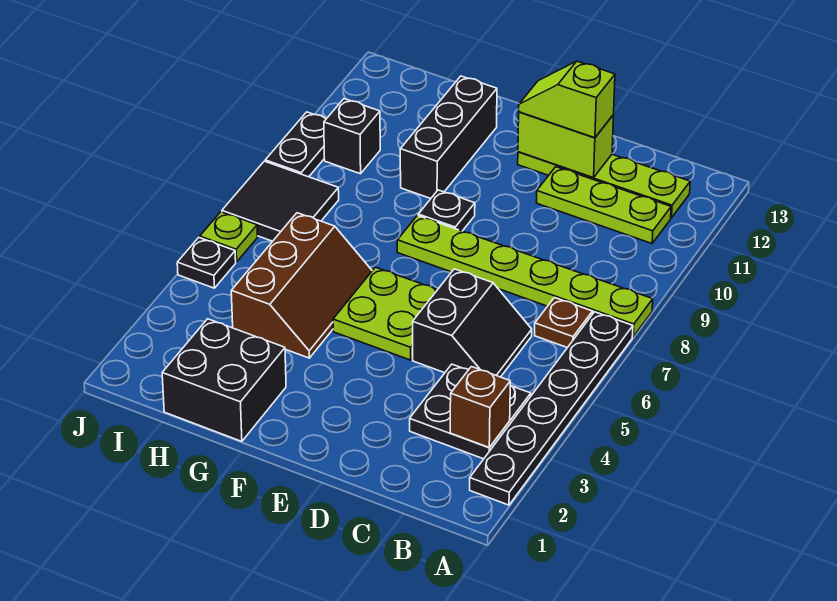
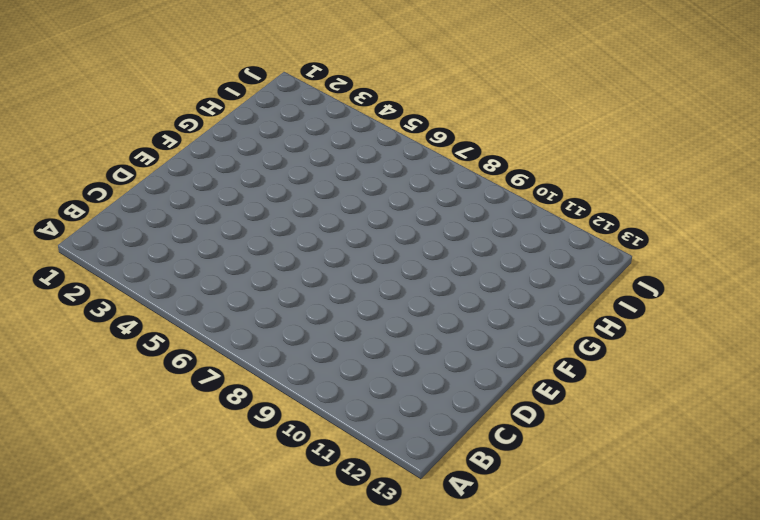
none -> black 1x6 plate [470,312,633,505]
none -> lime 1x6 plate [397,216,653,337]
none -> black 2x2 plate [410,364,531,459]

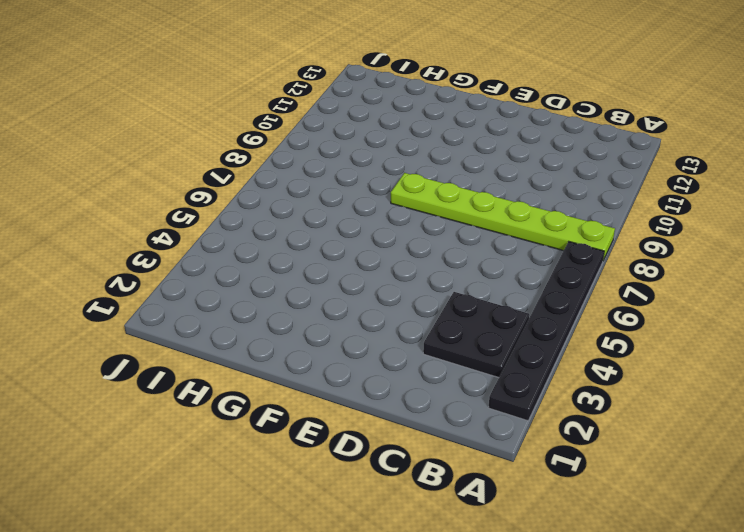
none -> brown 1x1 plate [535,298,592,348]
none -> lime 1x3 plate [536,167,671,243]
none -> lime 1x4 plate [518,152,690,218]

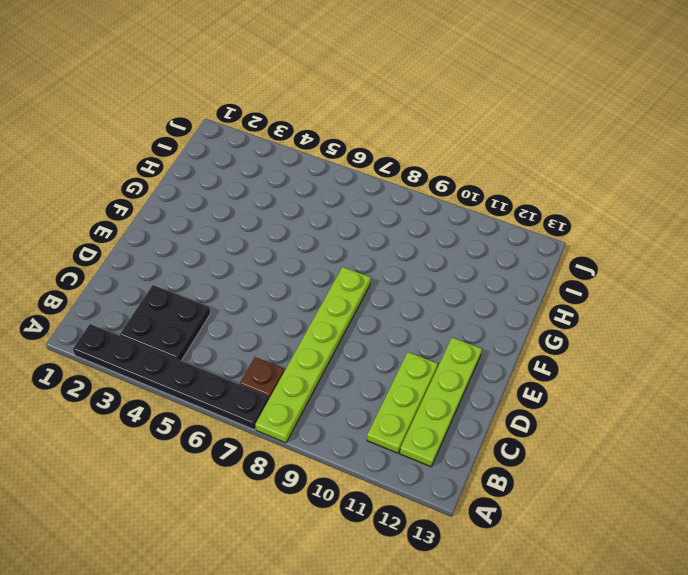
none -> black 2x2 slope [413,269,532,377]
none -> lime 2x2 plate [333,267,437,360]
none -> black 1x1 plate [418,190,475,231]

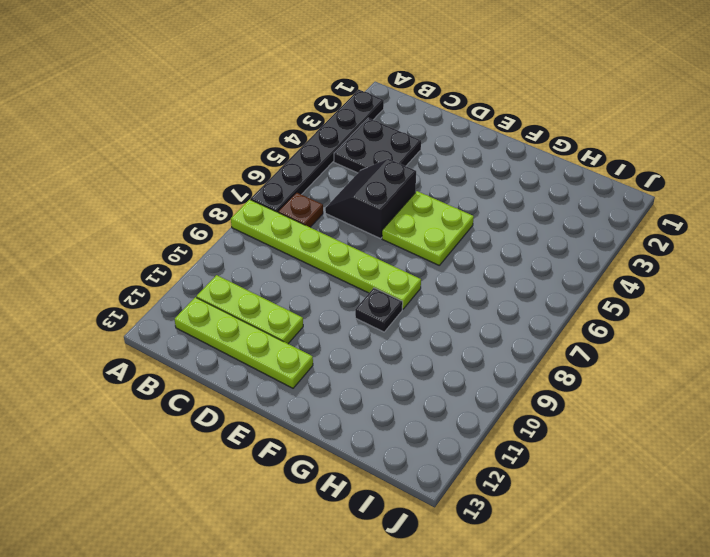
none -> black 2x2 brick [162,319,286,441]
none -> brown 2x3 slope [231,213,372,358]
none -> black 1x3 brick [400,76,497,198]

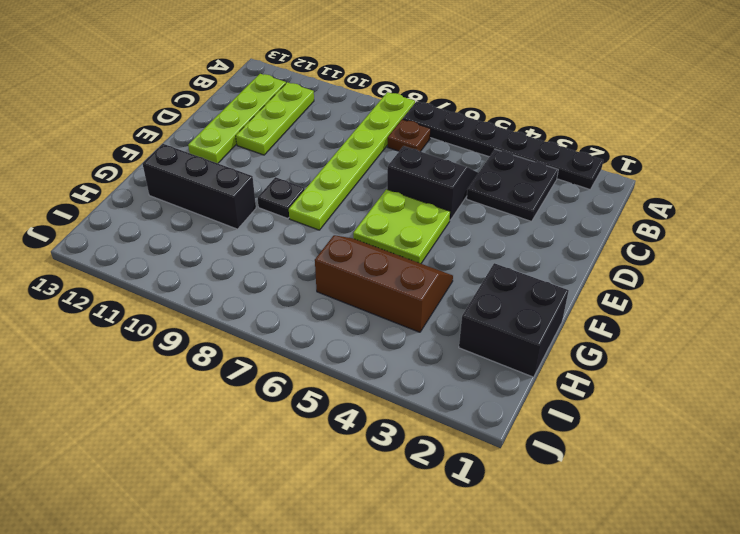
none -> black 2x2 tile [222,161,339,241]
none -> black 1x1 brick [324,99,380,174]
none -> black 1x1 plate [177,238,236,288]

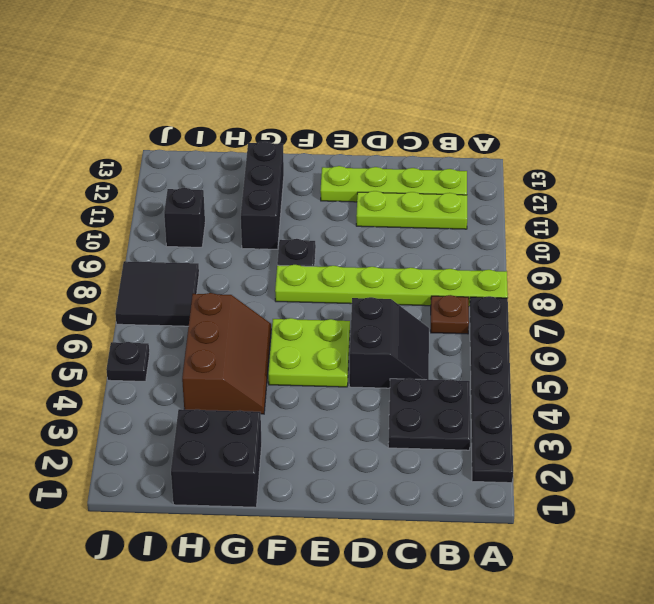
none -> lime 1x1 plate [200,212,258,262]
none -> black 1x2 plate [265,112,326,177]
none -> brown 1x1 brick [450,367,510,447]

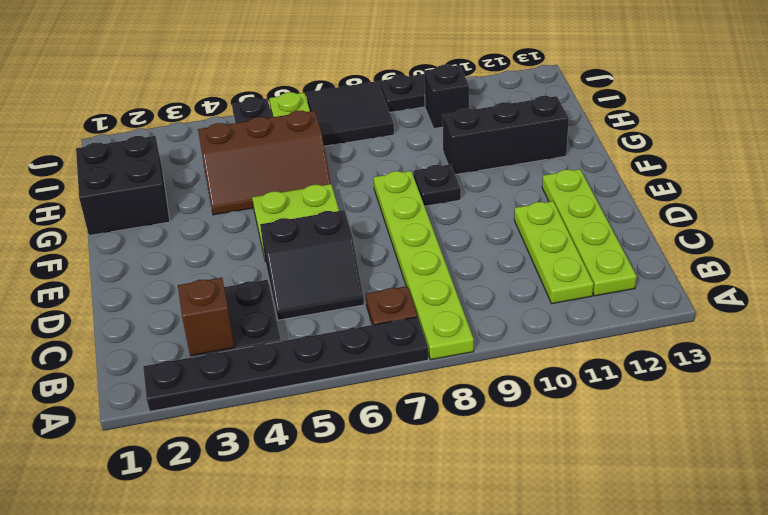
none -> lime 1x2 brick [518,112,614,178]
none -> lime 1x2 slope [519,61,615,138]

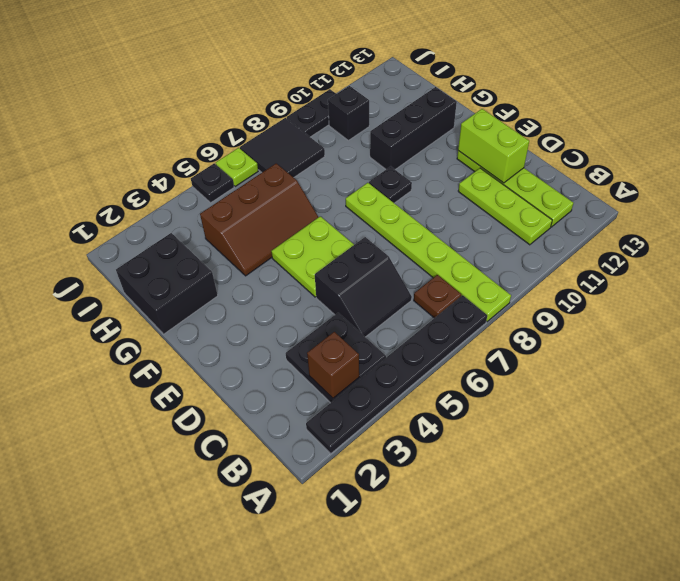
none -> lime 1x2 slope [519,61,615,138]

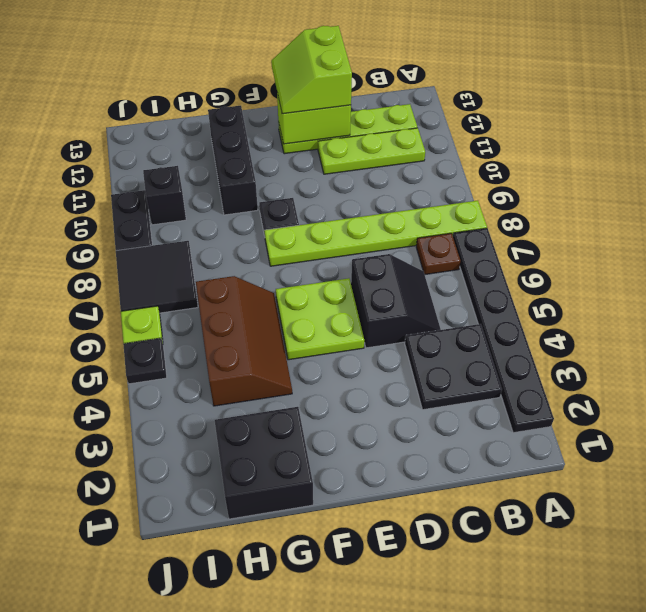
lime 2x2 slope [271,26,352,114] -> lime 1x2 slope [519,61,615,138]
none -> brown 1x1 brick [450,367,510,447]

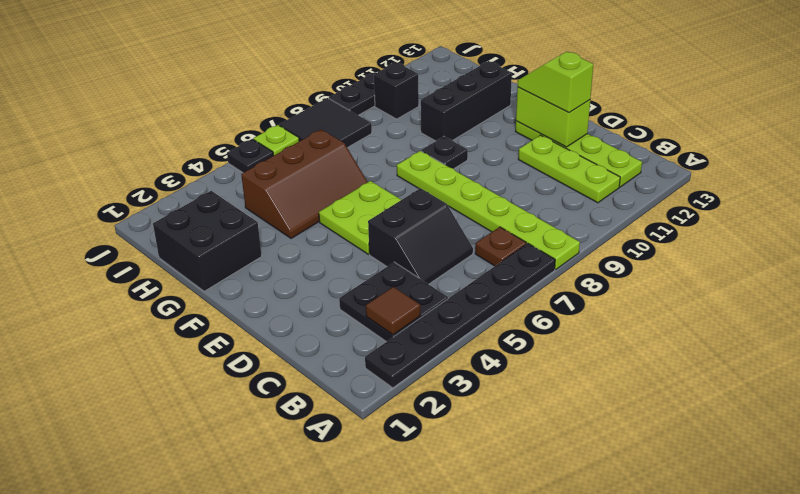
brown 1x1 tile [366,287,420,335] -> brown 1x1 brick [450,367,510,447]

